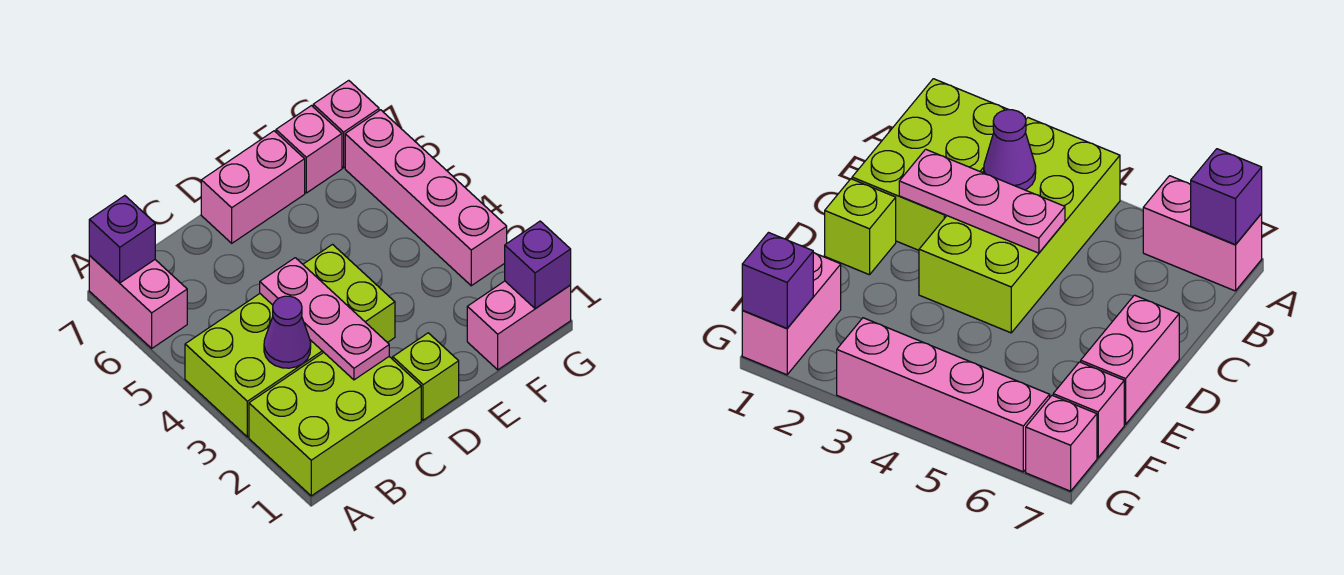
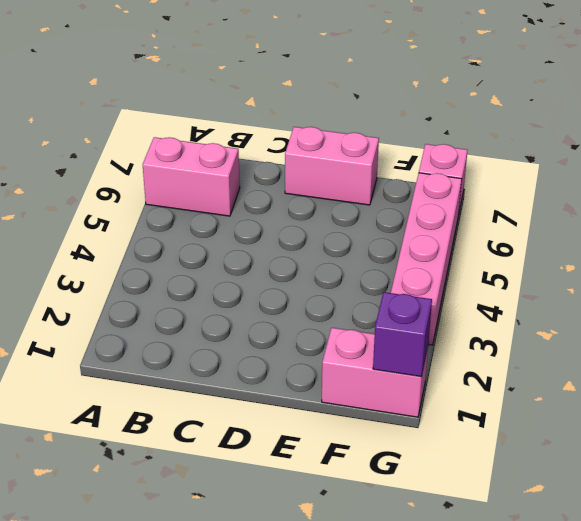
pink 1x2 brick [143,137,240,216] -> pink 1x2 brick turned to [89,255,187,348]
none -> lime 2x3 brick [249,352,421,496]
none -> lime 2x4 brick [185,245,395,437]
none -> lime 1x1 brick [393,333,459,420]

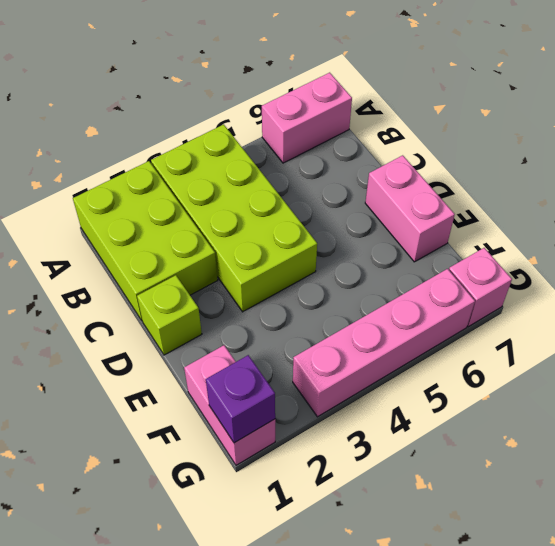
none -> pink 1x1 brick [276,106,342,193]
none -> purple 1x1 brick [89,196,155,283]
none -> purple 1x1 cone [264,296,311,368]

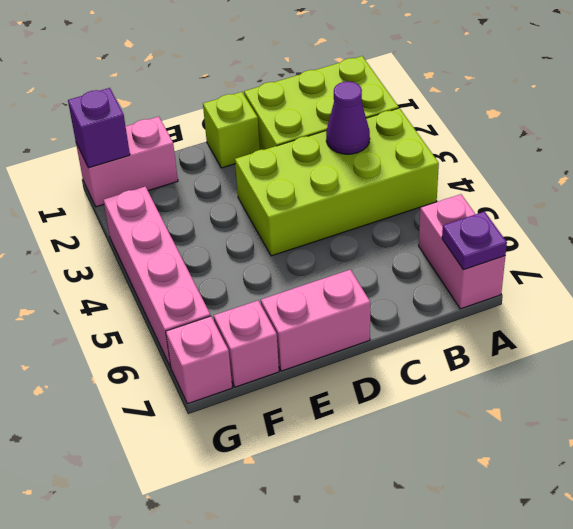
purple 1x1 plate [442,212,507,270] -> purple 1x1 brick [89,196,155,283]
none -> pink 1x3 plate [260,258,389,380]

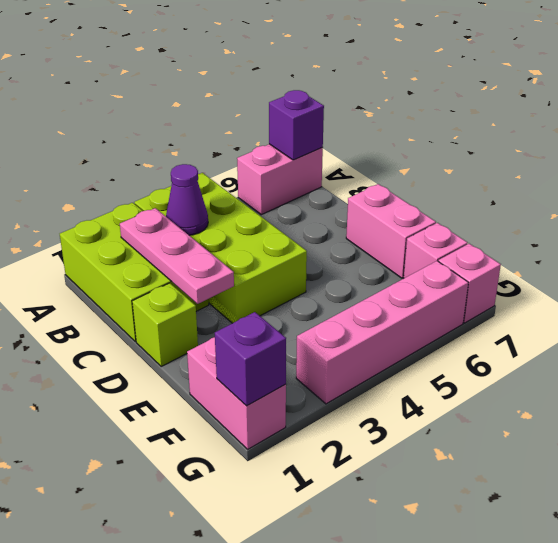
pink 1x3 plate [120,208,234,304] -> pink 1x3 plate turned to [260,258,389,380]

